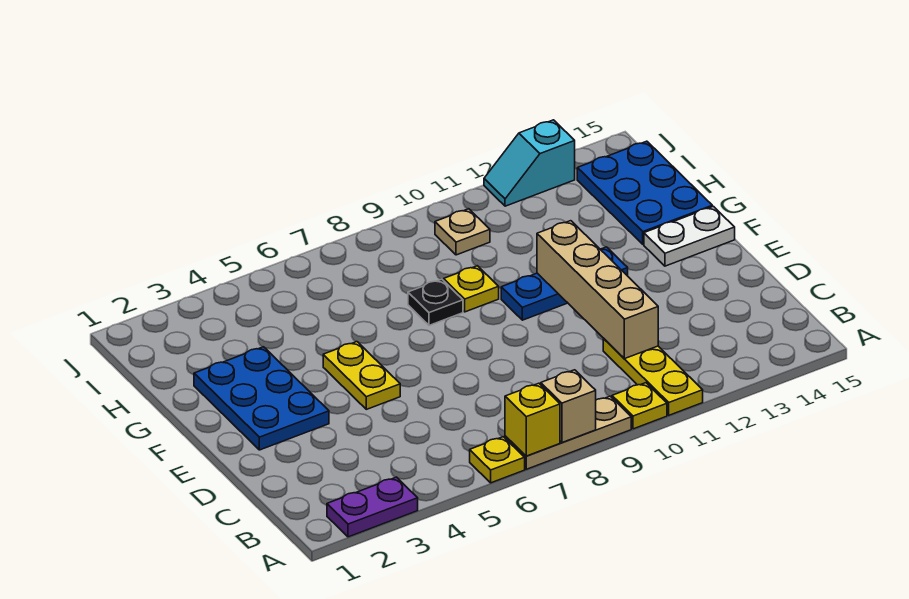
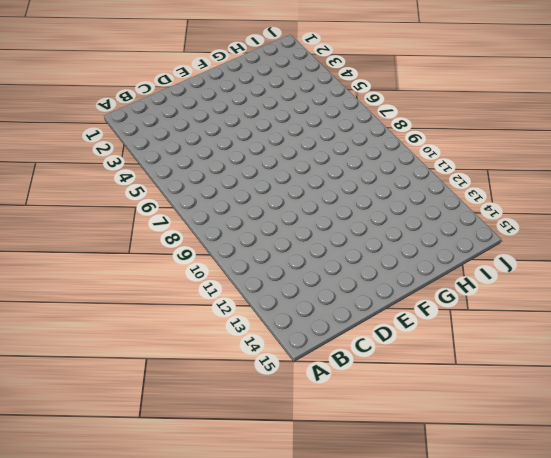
none -> purple 1x2 plate [327,477,418,537]
none -> yellow 1x1 plate [470,437,525,483]
none -> tan 1x3 plate [505,396,631,469]

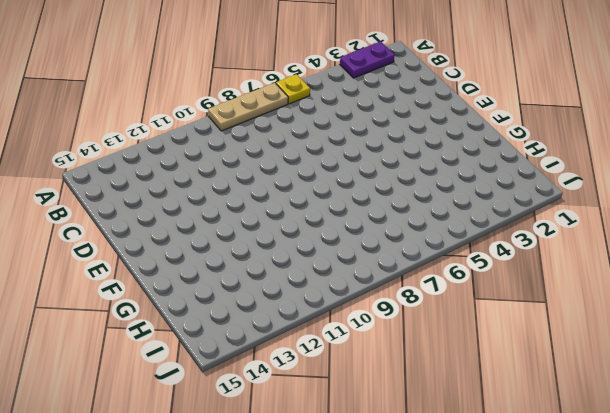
none -> yellow 1x1 plate [612,383,667,429]
none -> yellow 1x3 plate [603,339,703,415]
none -> blue 2x3 plate [194,347,329,450]

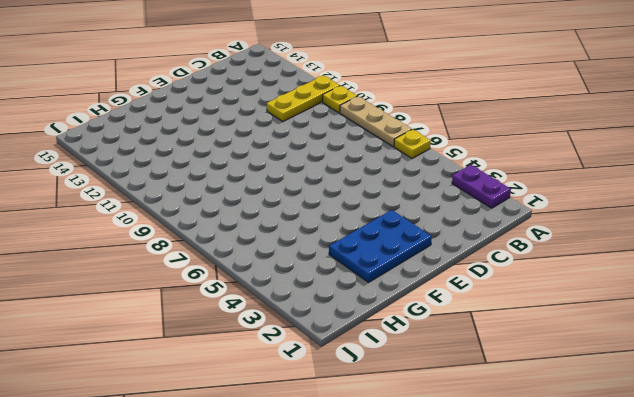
none -> yellow 1x2 plate [323,342,400,409]
none -> blue 1x3 plate [501,247,628,320]
none -> white 1x2 plate [644,206,735,266]

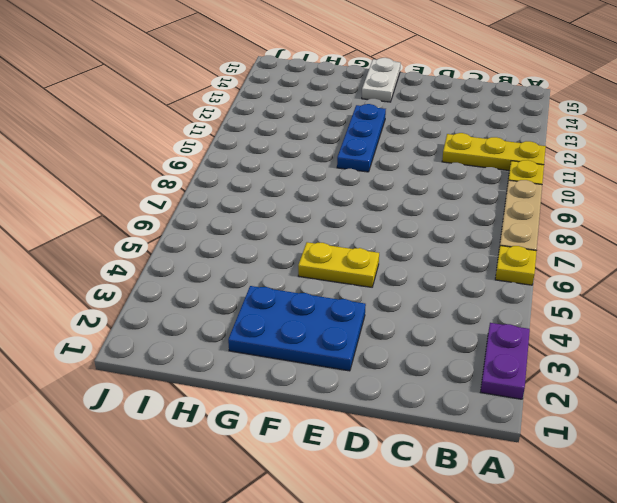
none -> black 1x1 plate [408,279,463,325]
none -> yellow 1x1 plate [443,266,499,312]
none -> blue 2x3 plate [577,141,712,244]

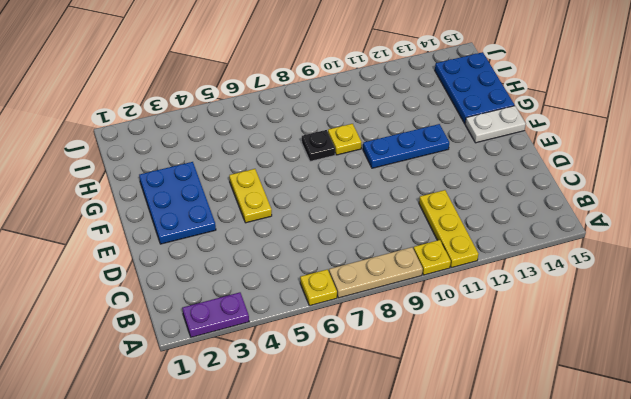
none -> tan 1x1 plate [435,209,490,255]
none -> cyan 1x2 slope [484,120,575,206]
none -> yellow 1x1 brick [505,383,560,456]

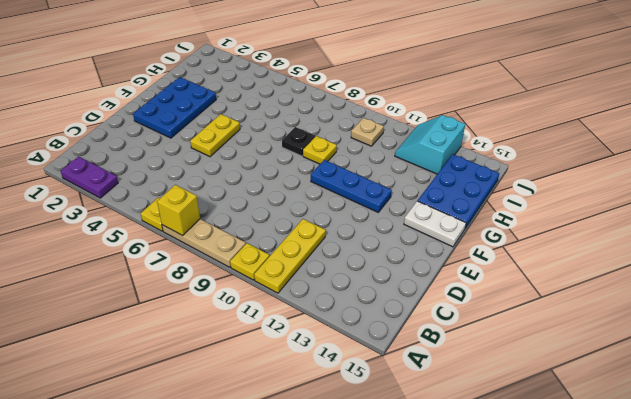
cyan 2x2 slope [395,115,465,174] -> cyan 1x2 slope [484,120,575,206]
none -> tan 1x1 brick [541,370,596,443]
none -> tan 1x4 brick [537,221,658,359]

